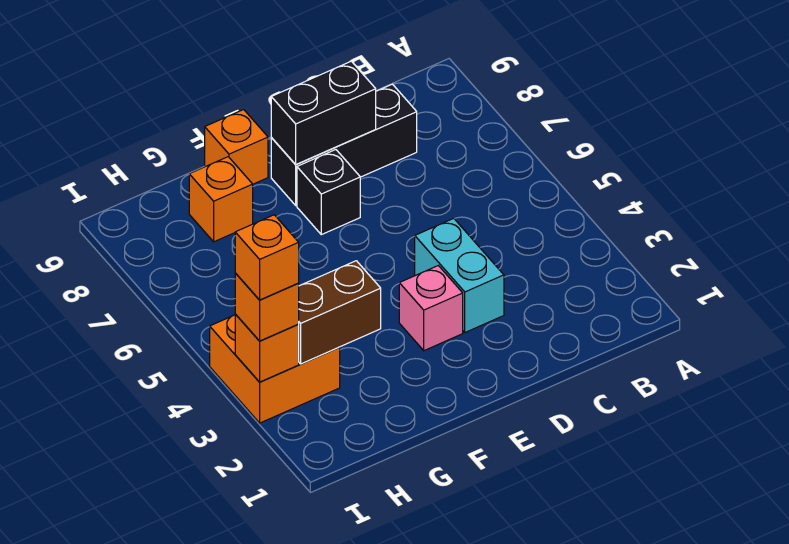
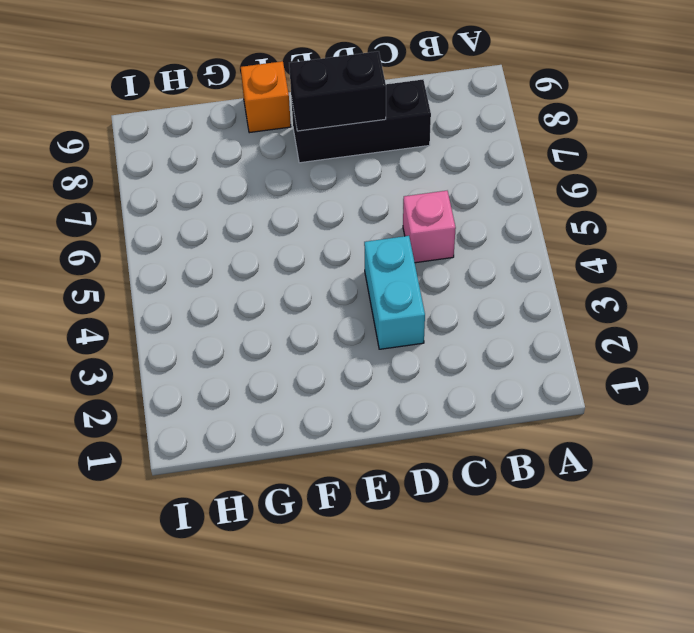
pink 1x1 brick [403,191,456,263] -> pink 1x1 brick moved to [399,266,463,351]
none -> black 1x1 brick [297,150,360,235]
none -> orange 1x1 brick [189,157,253,242]
none -> orange 2x2 brick [210,315,340,423]

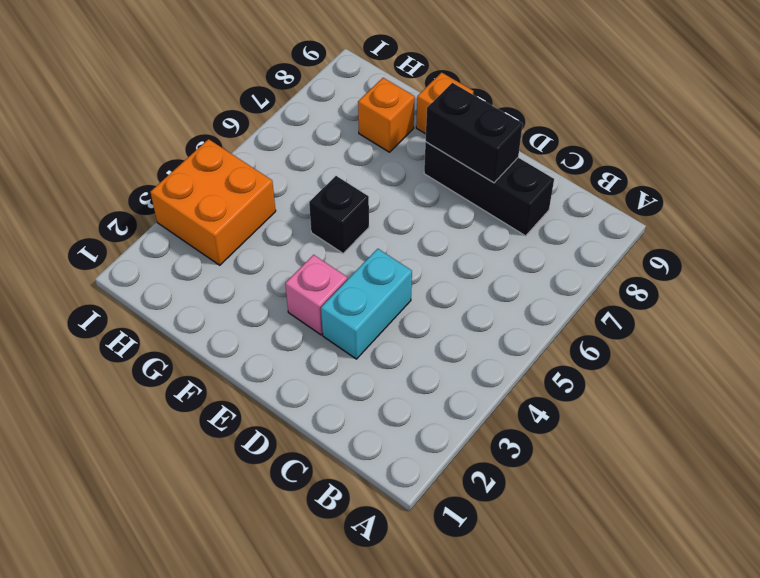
black 1x1 brick [309,176,369,253] -> black 1x1 brick moved to [297,150,360,235]
none -> brown 1x2 brick [298,261,381,364]
none -> orange 1x1 brick [235,314,299,382]
none -> orange 1x1 brick [235,273,299,341]

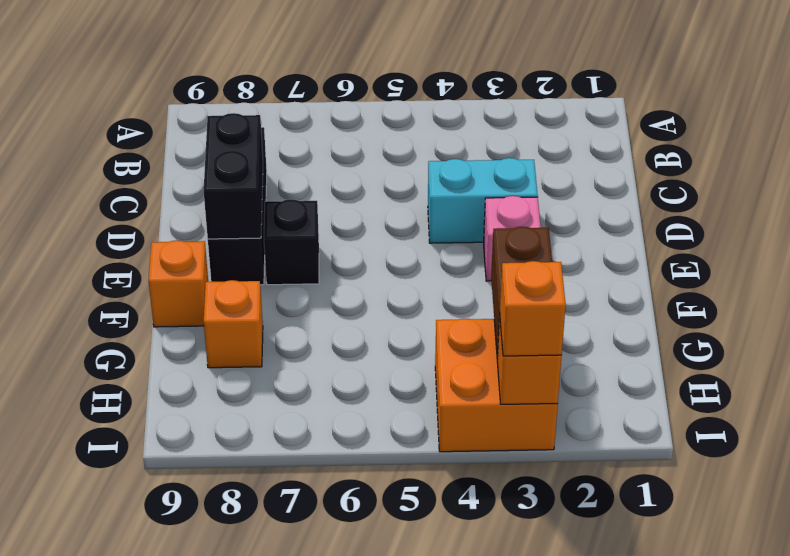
none -> orange 1x1 brick [235,215,299,300]

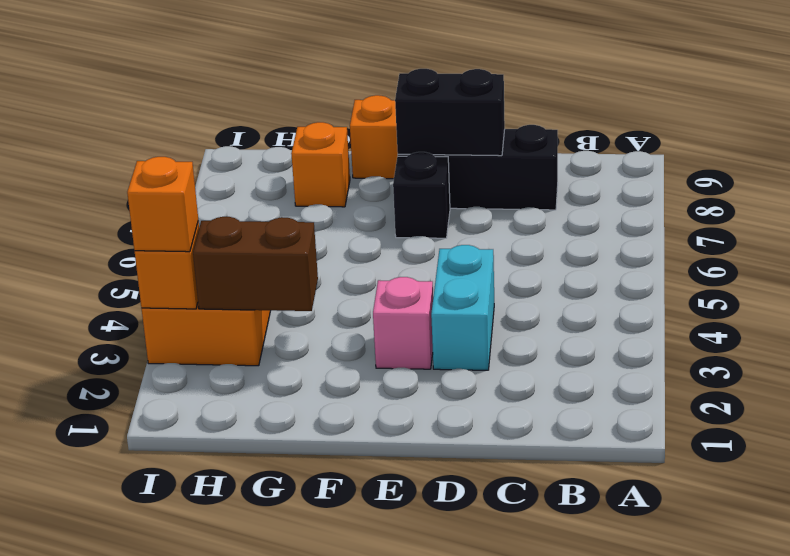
none -> orange 1x1 brick [235,215,299,300]

